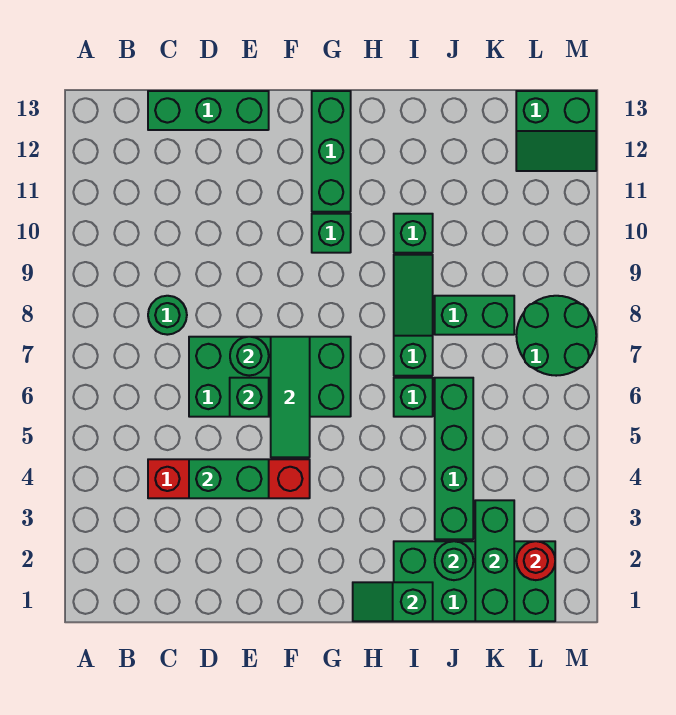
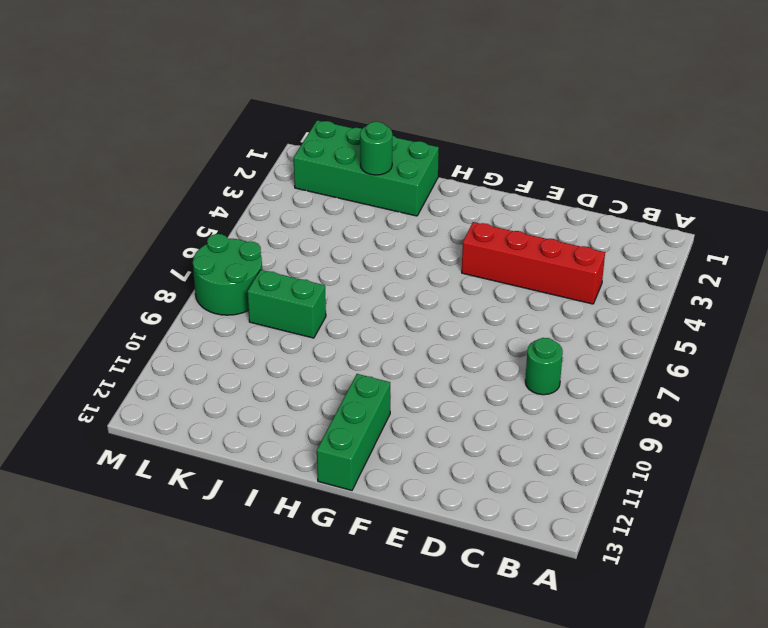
none -> green 1x3 brick [148,91,269,130]
none -> green 2x4 brick [189,337,351,417]
none -> green 1x1 brick [312,214,351,253]

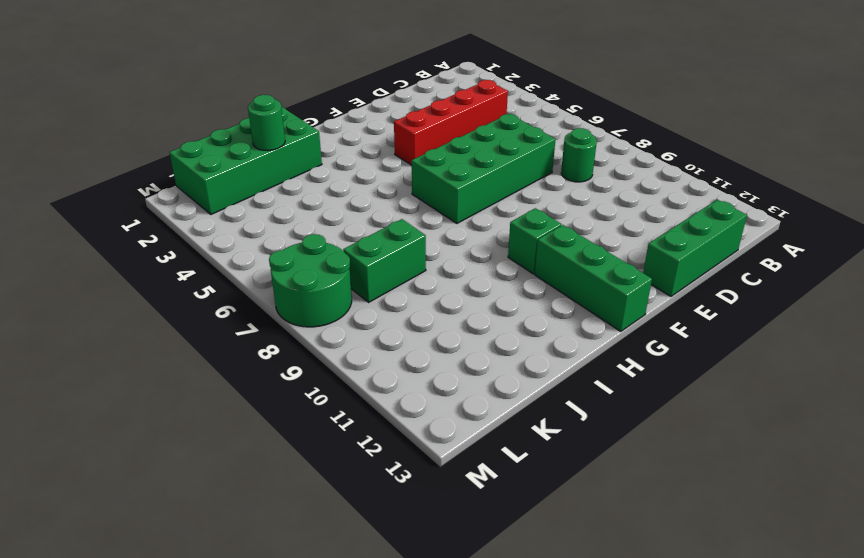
none -> green 1x1 brick [394,378,433,417]
none -> green 1x3 slope [394,255,433,376]
none -> green 1x1 brick [394,214,433,253]

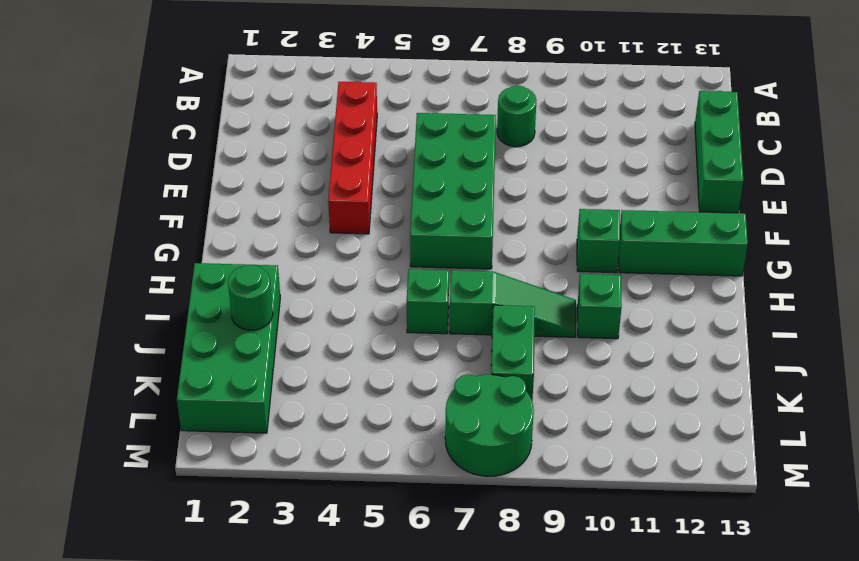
none -> green 1x4 brick [435,378,473,539]
none -> green 2x2 slope [516,91,596,171]
none -> green 1x2 brick [189,459,269,498]

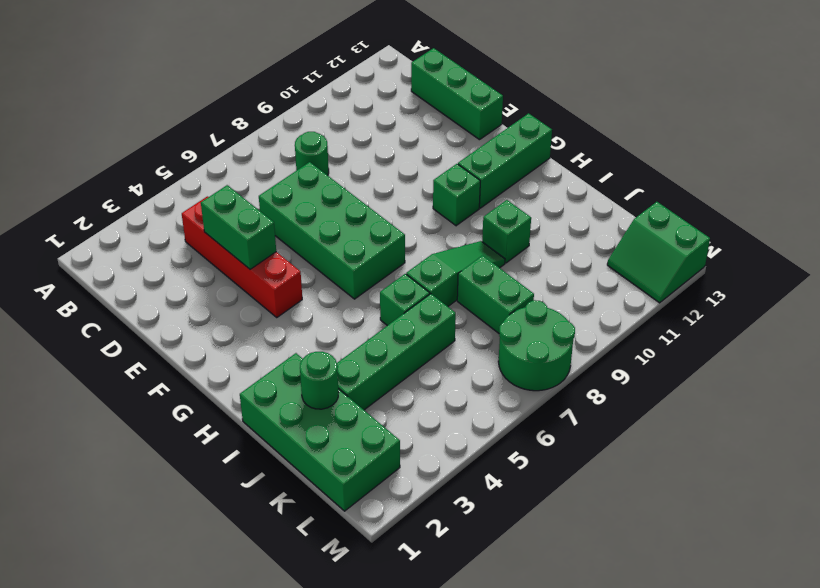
none -> green 1x1 brick [230,378,269,417]
none -> green 1x1 round brick [230,337,269,376]
none -> green 1x3 tile [271,337,310,457]

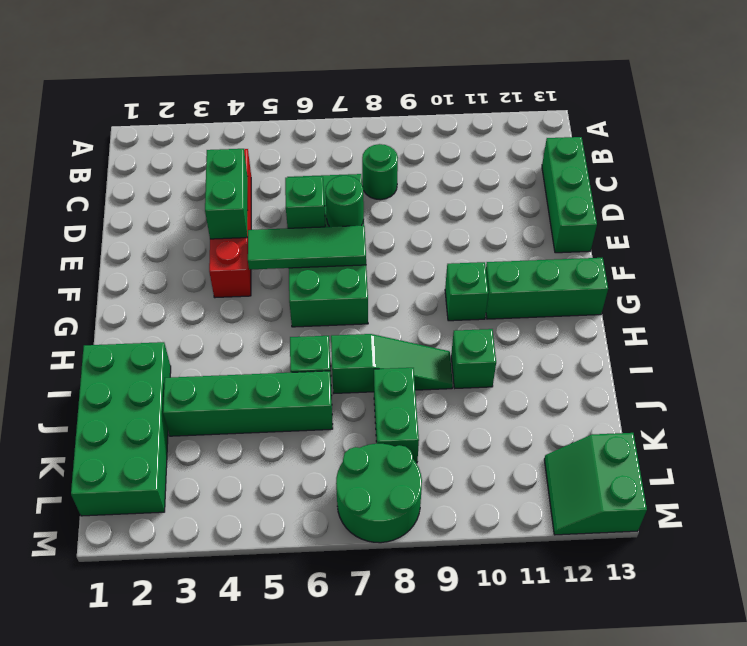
none -> green 1x2 slope [353,582,433,621]
none -> green 1x1 round brick [435,541,473,580]
none -> green 1x3 brick [475,500,514,621]

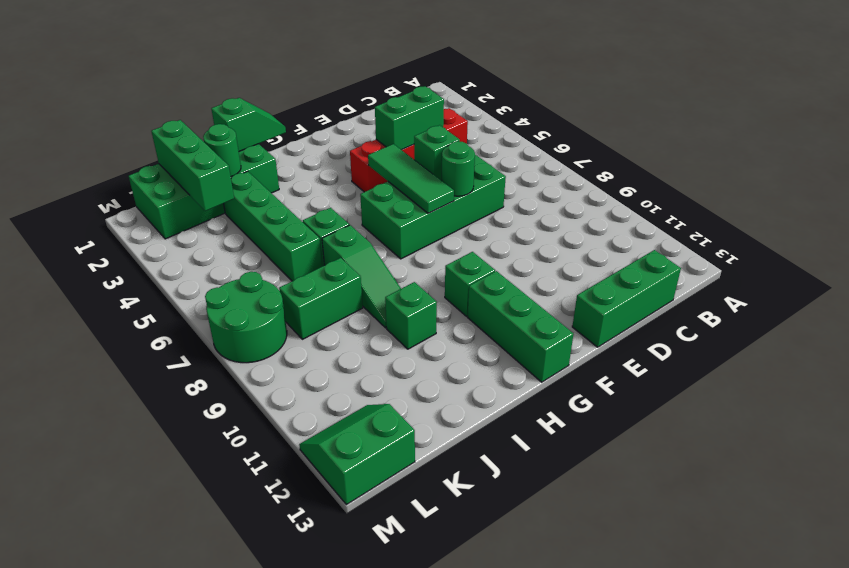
none -> green 1x1 round brick [148,296,187,335]
none -> red 1x1 round brick [516,541,555,580]

